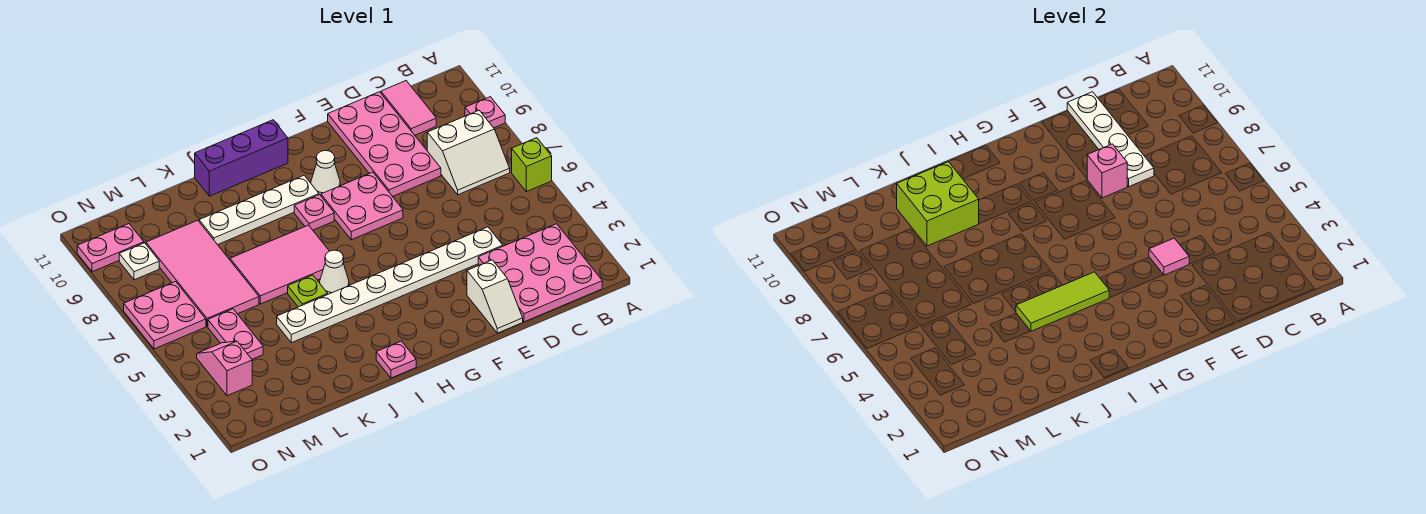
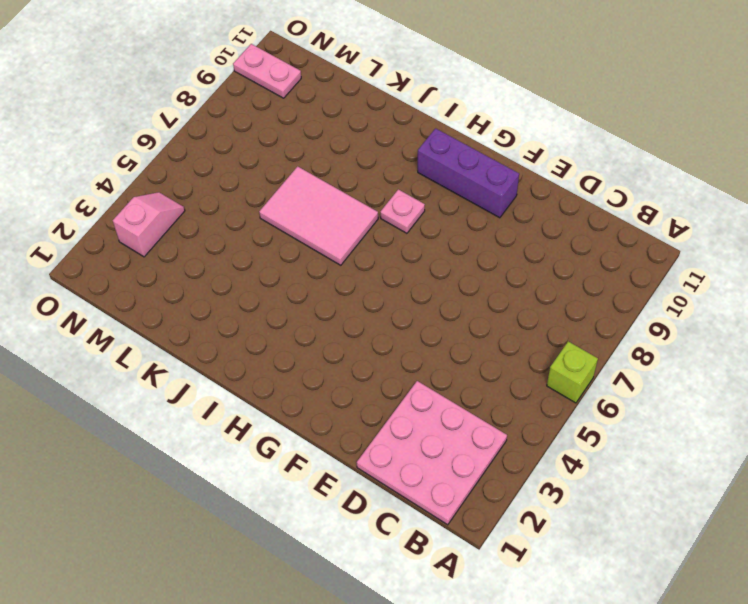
purple 1x3 brick [418,128,519,218] -> purple 1x3 brick moved to [195,120,288,196]
none -> pink 1x1 plate [465,97,505,128]
none -> white 2x2 slope [427,110,510,195]
none -> pink 1x2 tile [381,81,436,135]

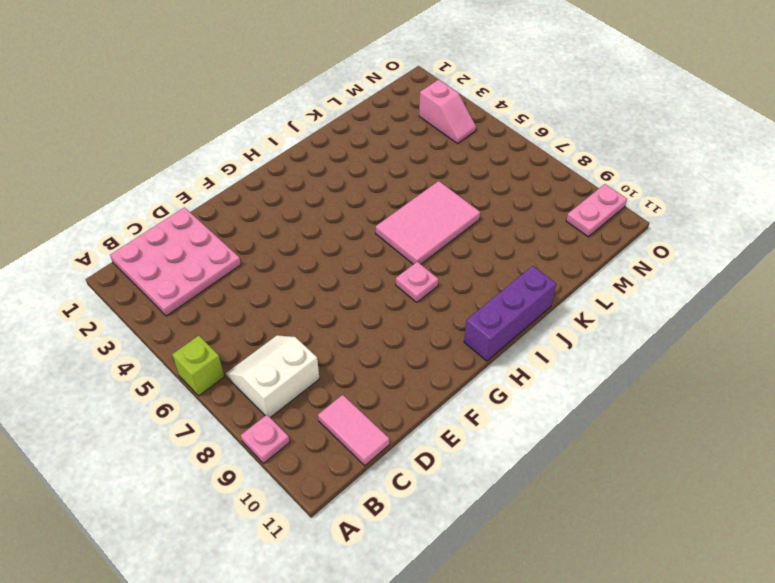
none -> white 1x8 plate [277,227,503,343]
none -> pink 2x4 plate [328,92,441,196]
none -> white 1x2 slope [467,260,523,333]

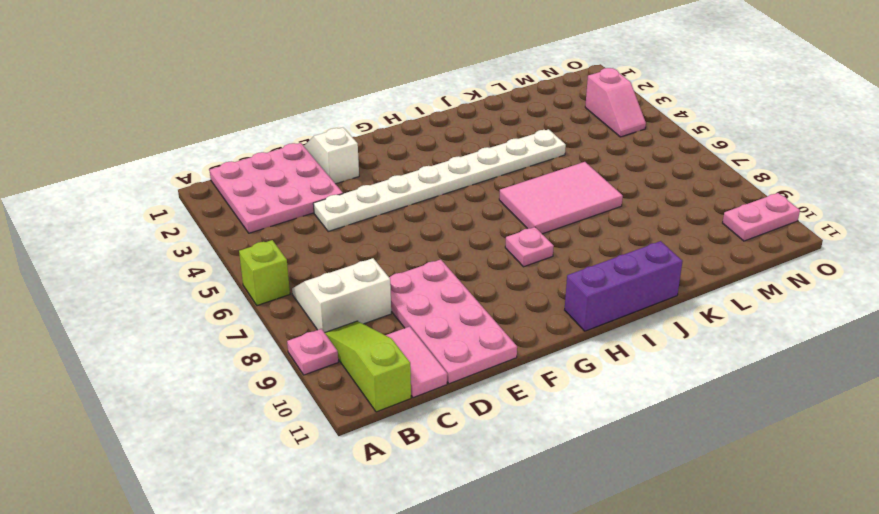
lime 1x3 slope [325,321,411,412] -> none
none -> pink 2x2 plate [321,172,403,240]
none -> white 1x1 cone [311,150,340,196]
none -> white 1x4 plate [199,176,319,245]

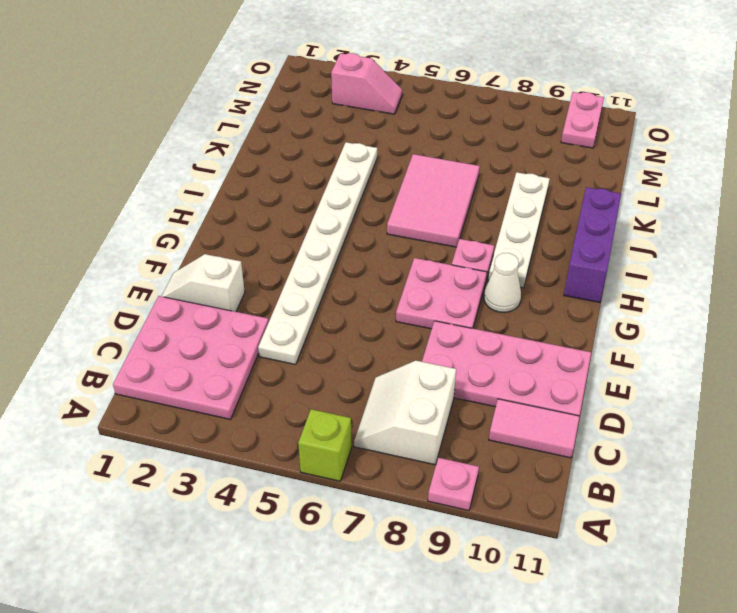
none -> pink 1x1 plate [376,341,416,378]
none -> white 1x1 cone [320,250,349,294]
none -> lime 1x1 plate [288,275,328,307]

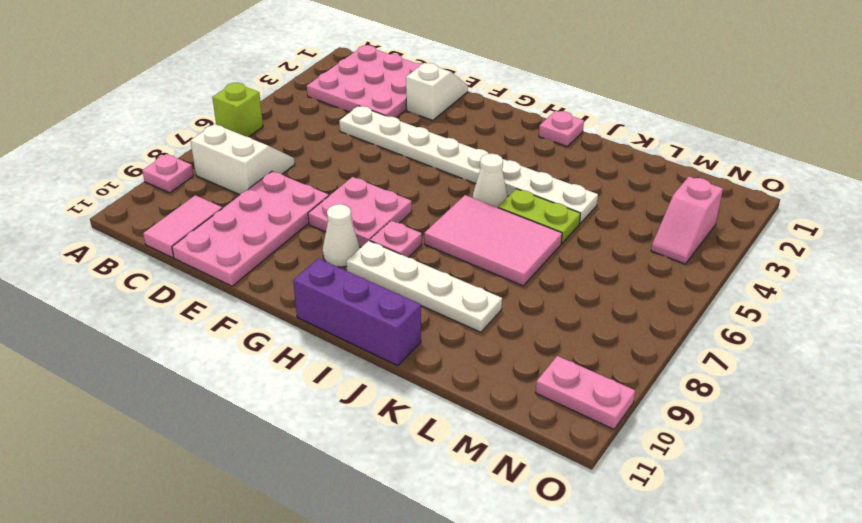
lime 1x2 plate [498,189,581,243] -> lime 1x1 plate [288,275,328,307]
none -> pink 2x4 tile [146,220,259,327]
none -> pink 1x2 plate [208,309,263,359]
none -> pink 2x2 plate [124,282,206,349]

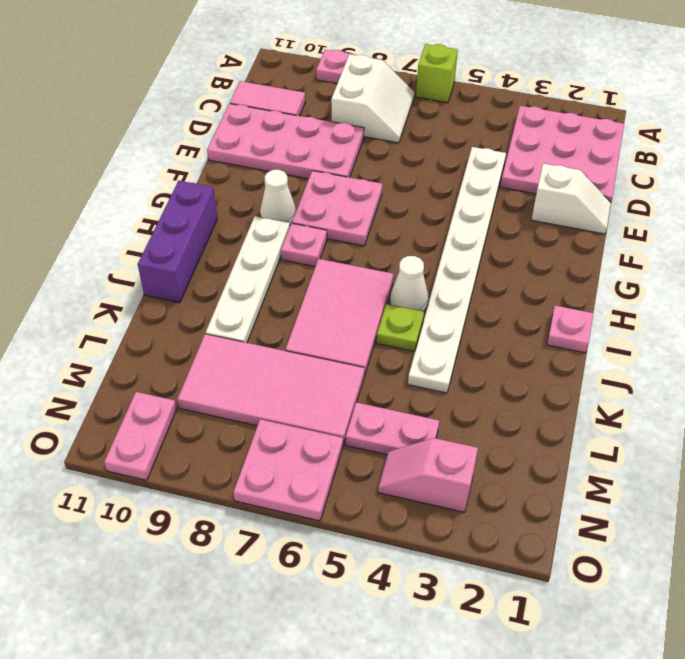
none -> white 1x1 plate [119,243,159,280]
none -> white 1x4 plate [1067,92,1154,187]
none -> pink 1x1 tile [1149,238,1189,275]

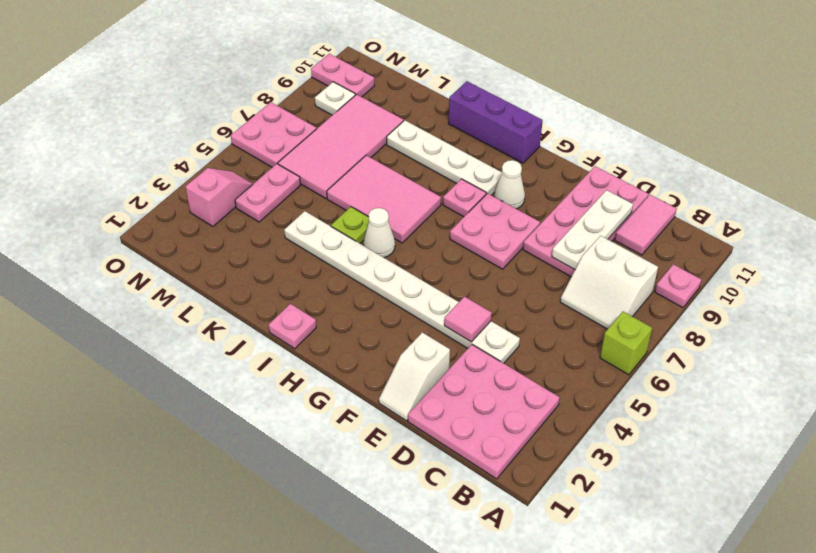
white 1x3 plate [552,190,633,270] -> white 1x4 plate [1067,92,1154,187]
none -> pink 1x1 brick [1087,144,1127,198]
none -> lime 1x3 tile [1016,272,1109,331]
none -> lime 2x2 brick [897,162,979,246]

